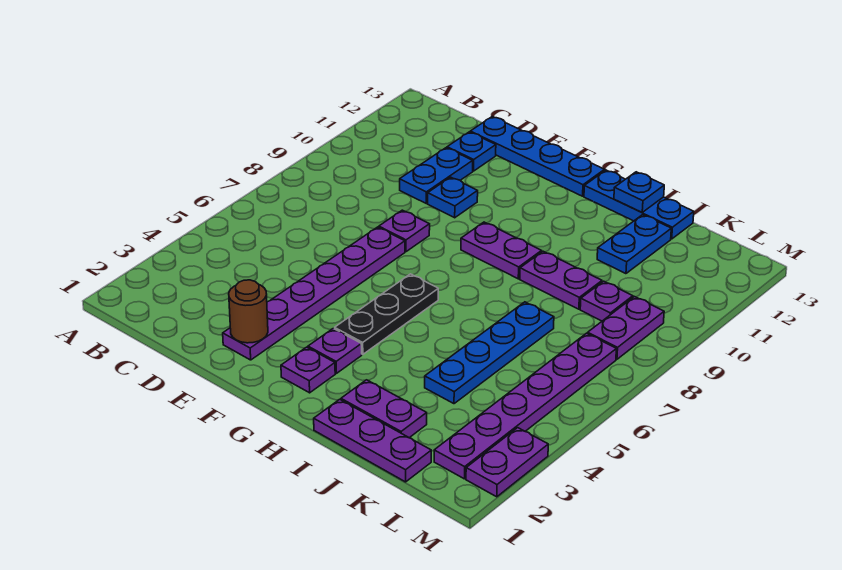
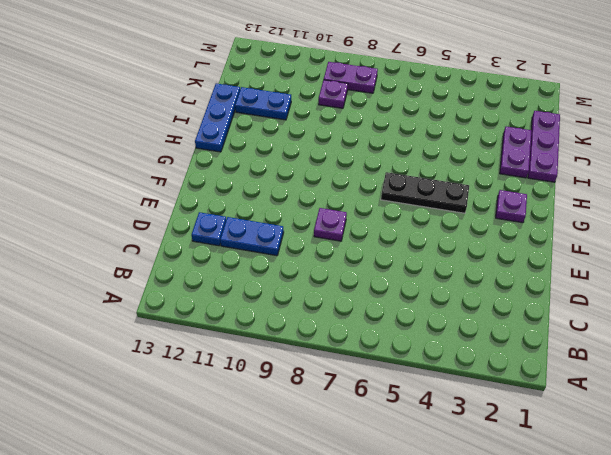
none -> blue 1x4 plate [470,117,605,196]
none -> purple 1x6 plate [223,227,405,360]
none -> blue 1x1 plate [428,177,478,218]

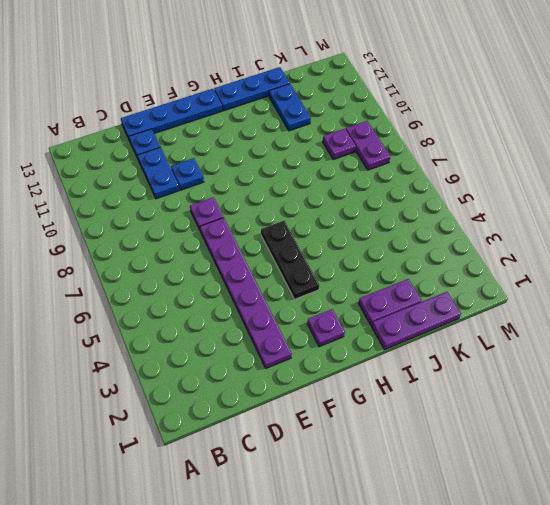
none -> purple 1x1 plate [308,328,362,373]
none -> purple 1x2 plate [461,222,542,279]
none -> purple 1x2 plate [520,251,602,309]

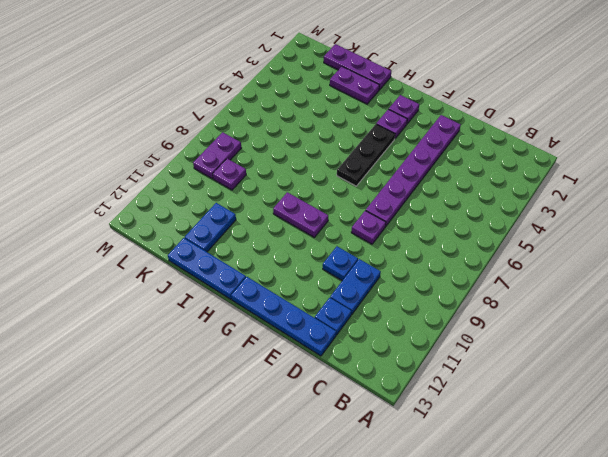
none -> purple 1x2 plate [520,251,602,309]
none -> blue 1x4 plate [425,302,554,404]
none -> purple 1x6 plate [434,333,616,479]

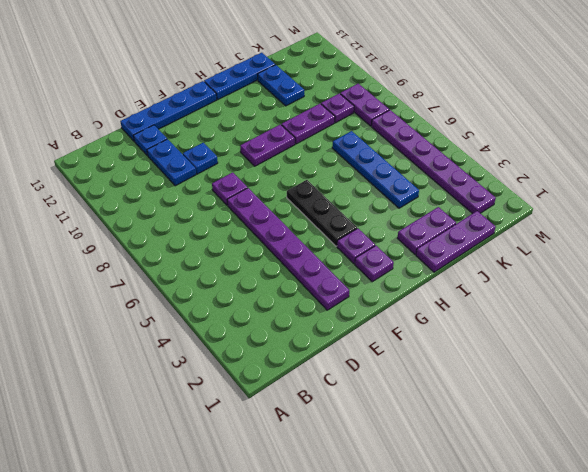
none -> purple 1x2 plate [466,428,548,497]
none -> brown 1x1 round brick [229,280,268,343]
none -> blue 1x1 plate [614,172,664,212]

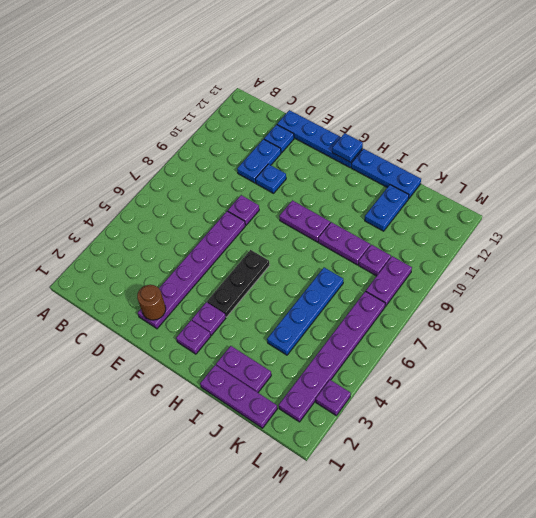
blue 1x1 plate [332,133,363,162] -> blue 1x1 plate moved to [614,172,664,212]
purple 1x1 plate [316,380,351,416] -> purple 1x2 plate [466,428,548,497]

